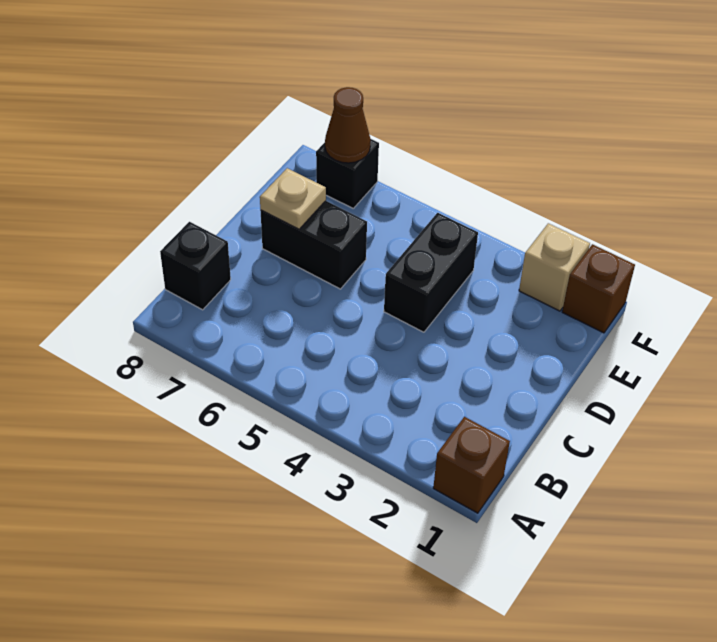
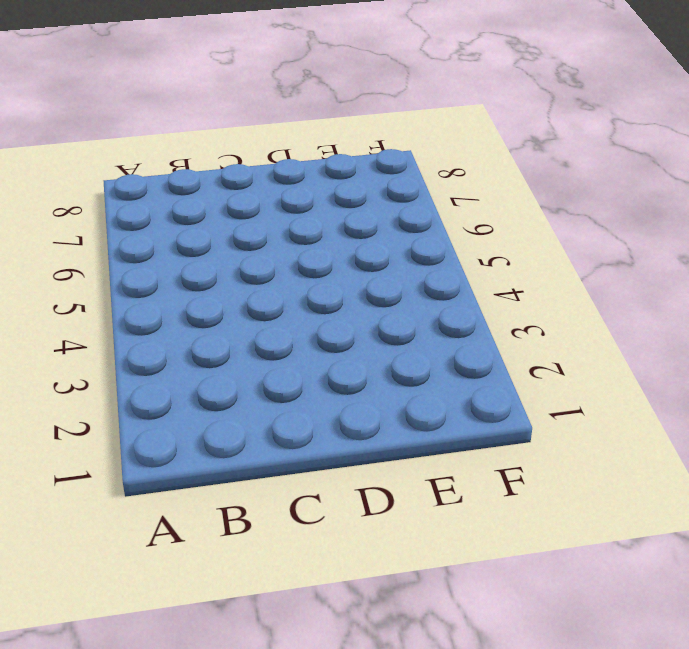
none -> brown 1x1 brick [433,417,510,513]
none -> black 1x1 brick [160,222,231,310]

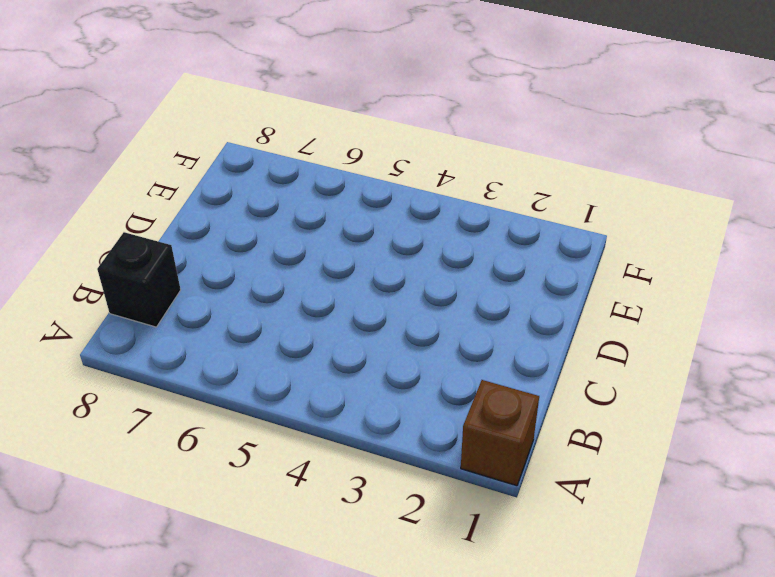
none -> black 1x2 brick [384,213,478,332]
none -> black 1x2 brick [260,201,367,289]

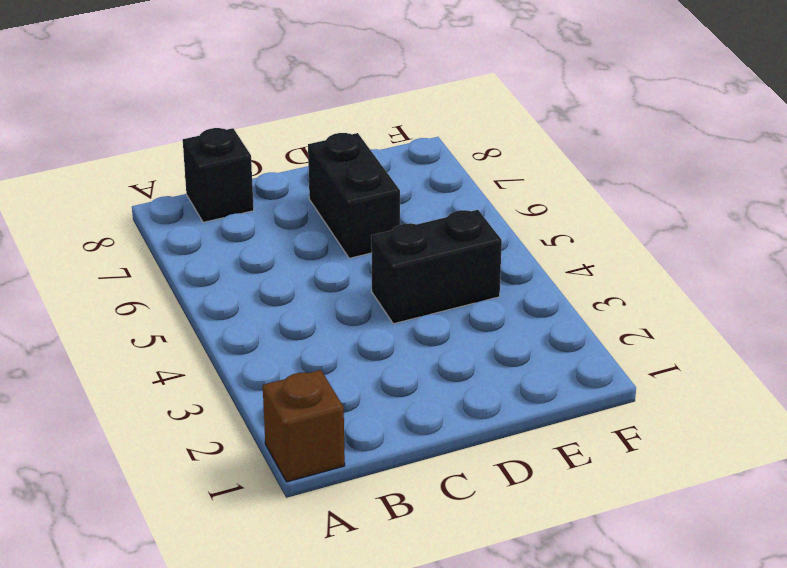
none -> brown 1x1 brick [562,244,635,333]
none -> tan 1x1 brick [519,223,590,311]

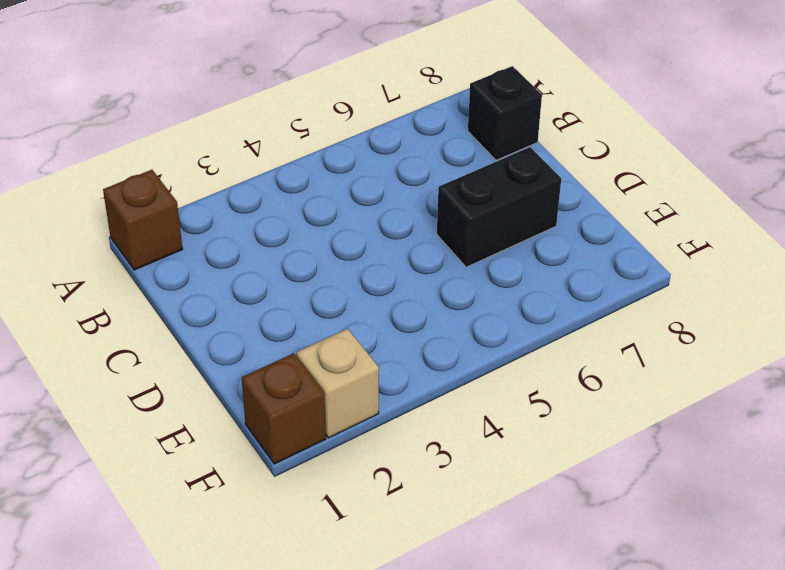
none -> black 1x2 brick [384,213,478,332]
none -> black 1x1 brick [316,139,379,208]

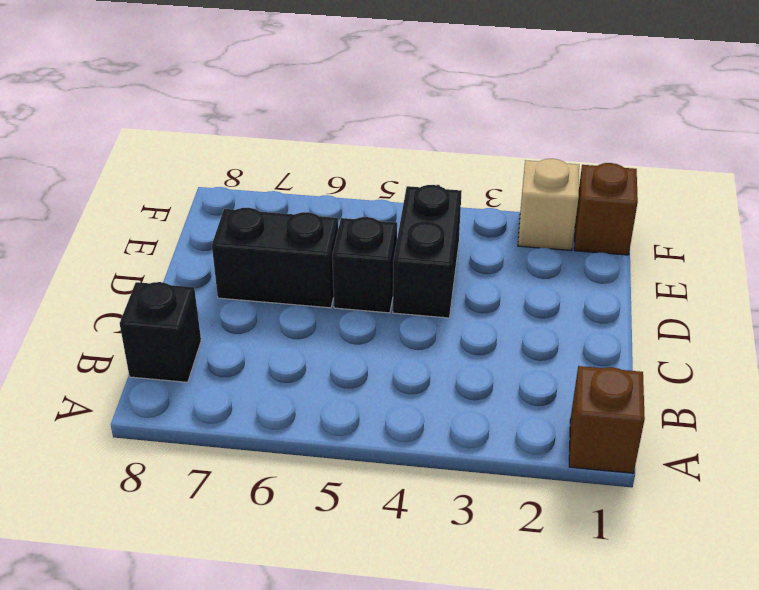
black 1x1 brick [332,217,397,313] -> black 1x1 brick moved to [316,139,379,208]
none -> tan 1x1 plate [260,168,326,229]
none -> brown 1x1 cone [325,87,371,163]

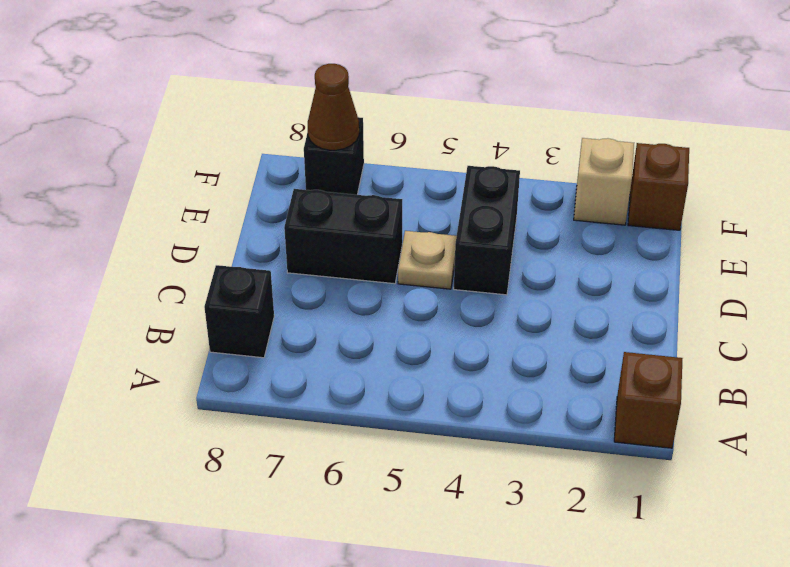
tan 1x1 plate [398,231,457,289] -> tan 1x1 plate moved to [260,168,326,229]

